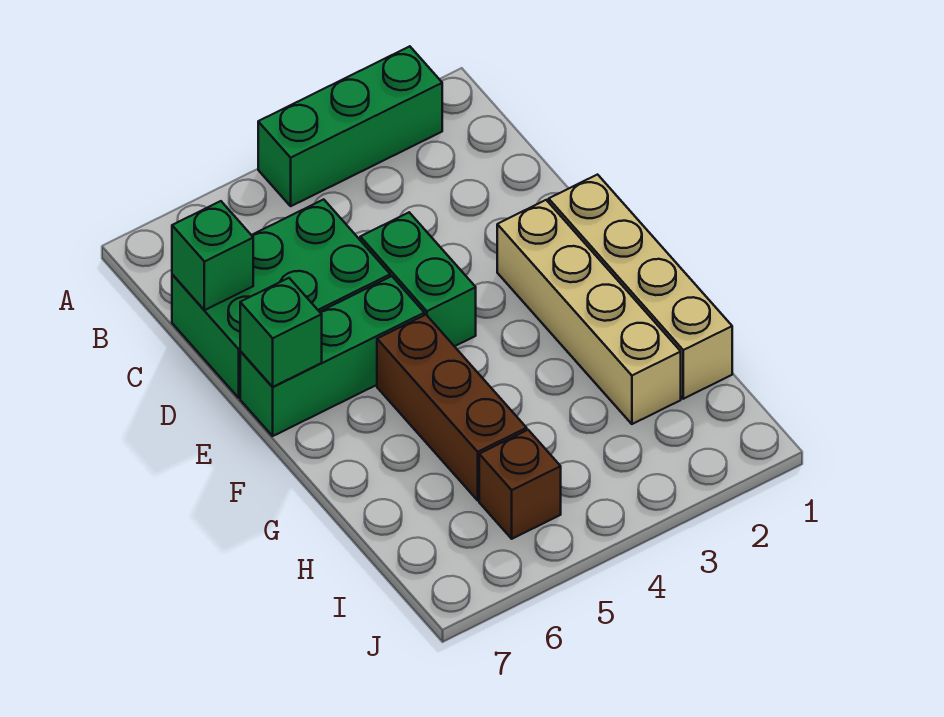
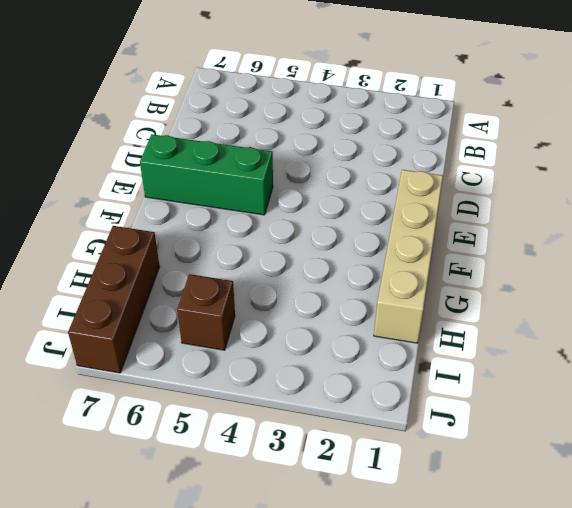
brown 1x3 brick [68,226,160,373] -> brown 1x3 brick moved to [377,315,527,500]
none -> green 1x3 brick [258,46,442,206]
none -> green 2x3 brick [172,199,390,398]

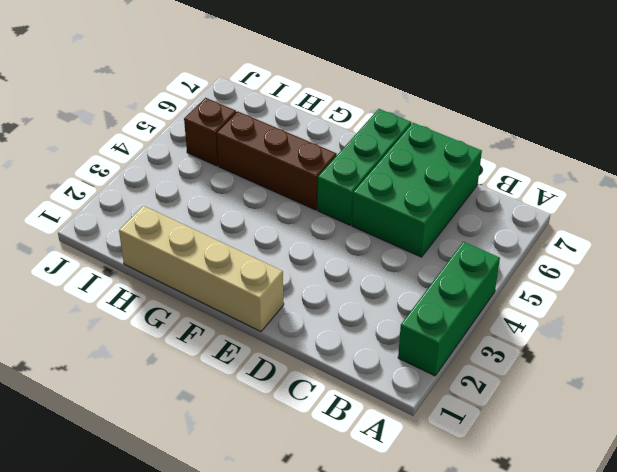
none -> green 1x2 brick [360,212,476,346]
none -> tan 1x4 brick [497,200,681,424]

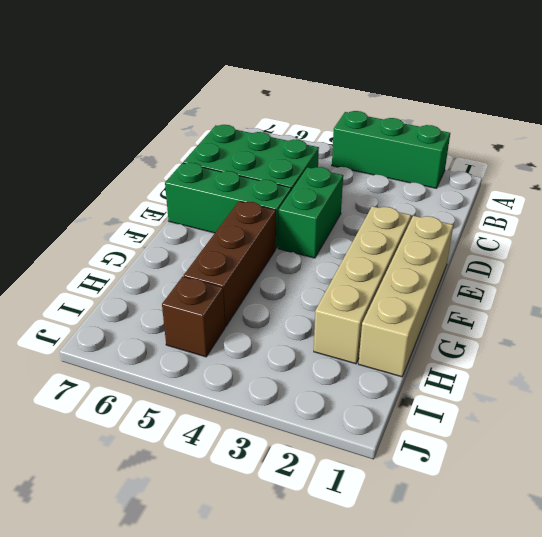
none -> green 1x1 brick [172,201,253,310]
none -> green 1x1 brick [240,278,322,387]

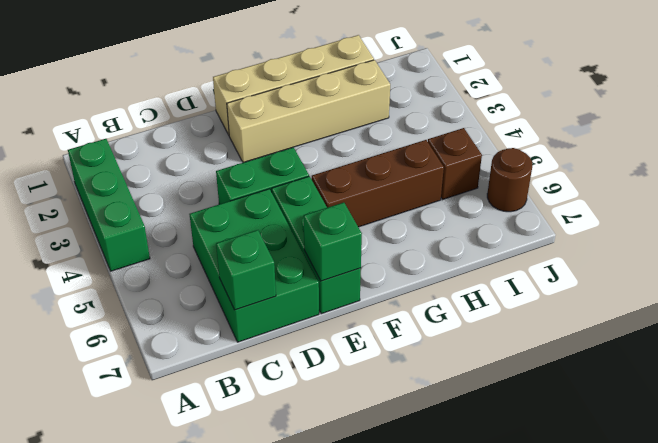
brown 1x1 round brick [487,148,532,212] -> none

